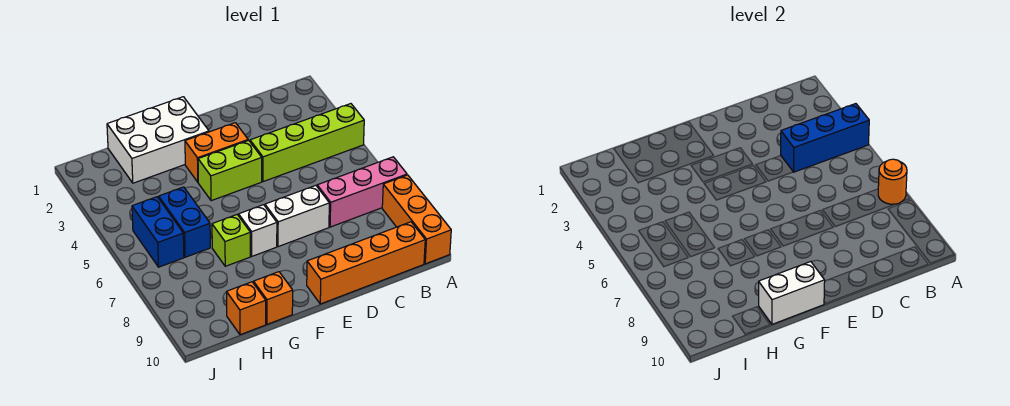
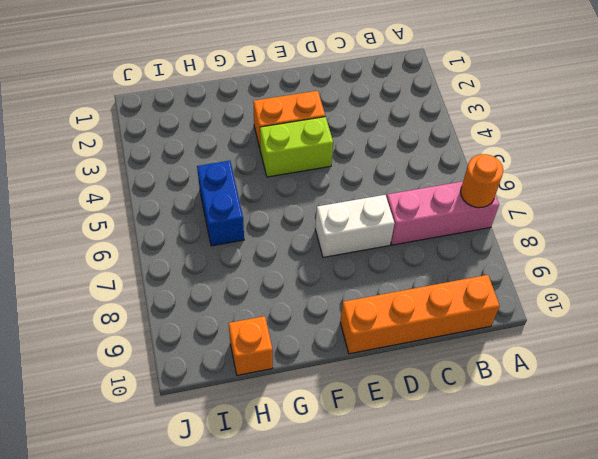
none -> lime 1x4 brick [250,104,364,182]
none -> orange 1x3 brick [382,175,451,264]
none -> white 2x3 brick [107,97,209,183]

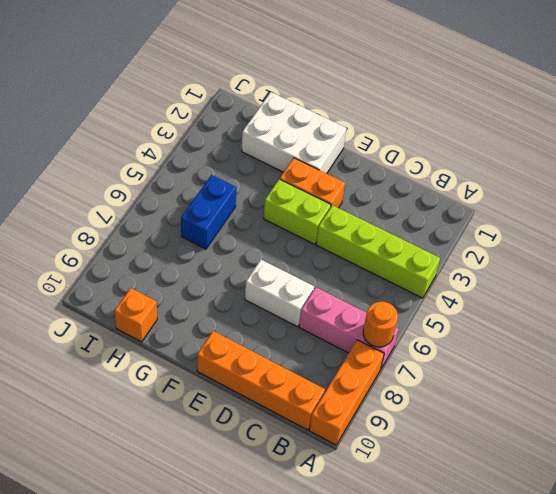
none -> white 1x1 brick [239,205,277,256]
none -> lime 1x1 brick [212,215,250,266]
none -> orange 1x1 brick [254,272,293,324]

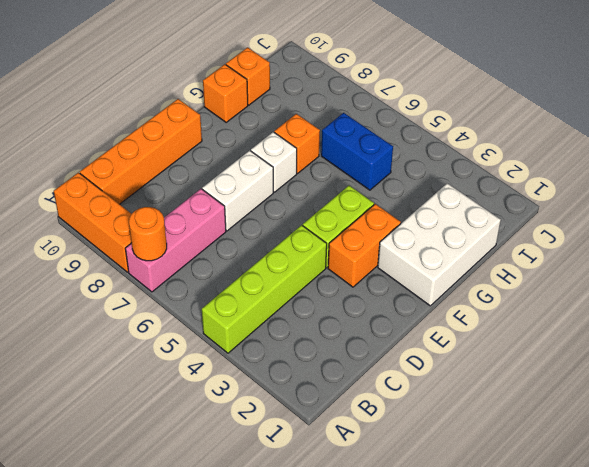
orange 1x1 brick [274,114,320,173] -> lime 1x1 brick [212,215,250,266]
none -> blue 1x2 brick [132,197,184,267]
none -> blue 1x3 brick [781,104,869,172]
none -> white 1x2 brick [759,262,825,324]

